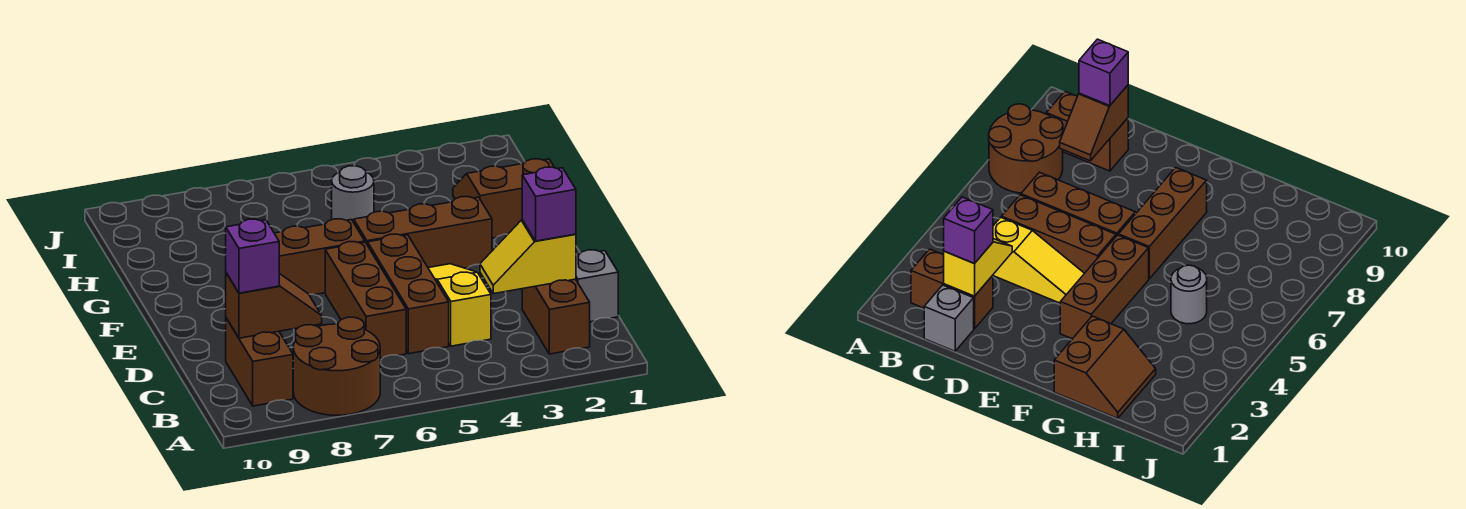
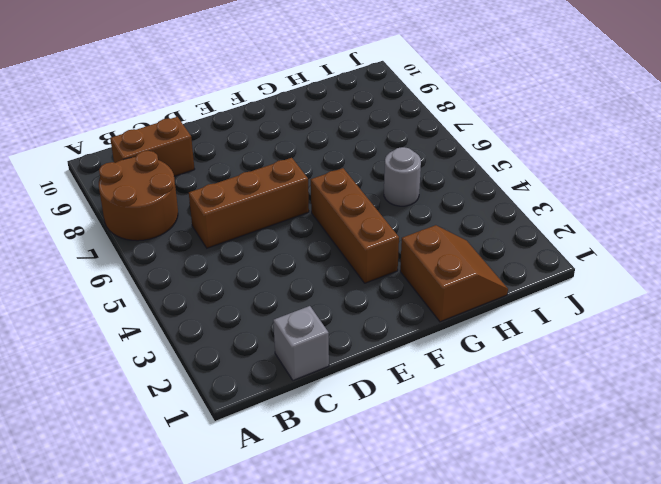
none -> brown 1x2 brick [522,279,590,354]
none -> yellow 1x3 slope [428,264,491,346]
none -> brown 1x3 brick [368,234,449,354]

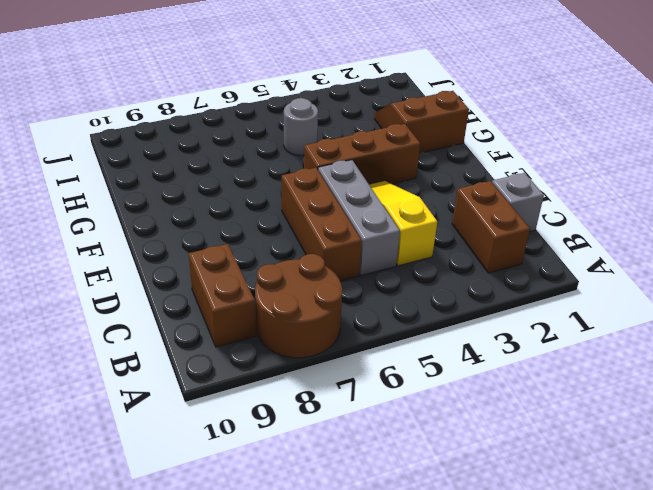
grey 1x3 brick [318,160,400,275] -> brown 1x3 brick [368,234,449,354]
none -> brown 1x3 brick [274,219,365,295]
none -> yellow 1x2 slope [480,220,576,294]
none -> brown 1x2 slope [226,273,322,338]

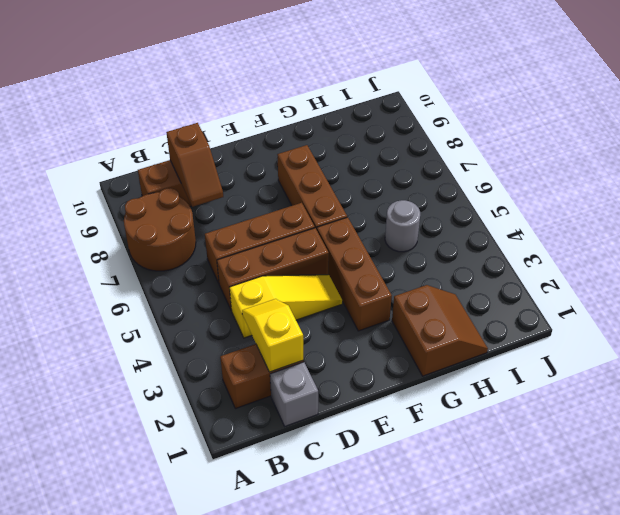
none -> purple 1x1 brick [522,167,576,241]
none -> purple 1x1 brick [226,219,279,293]

